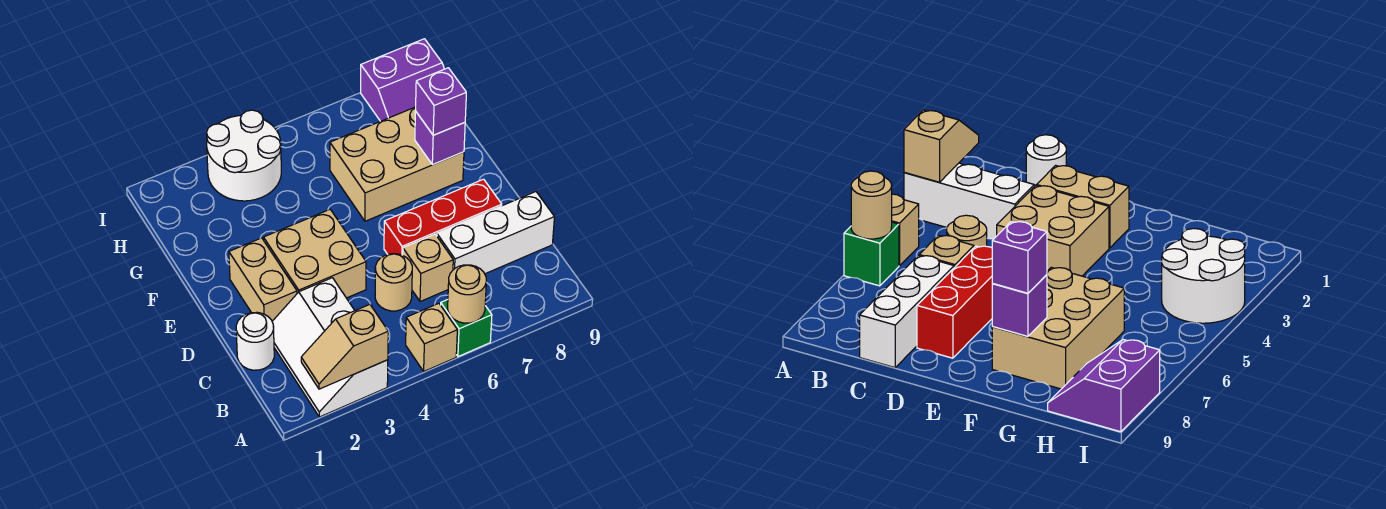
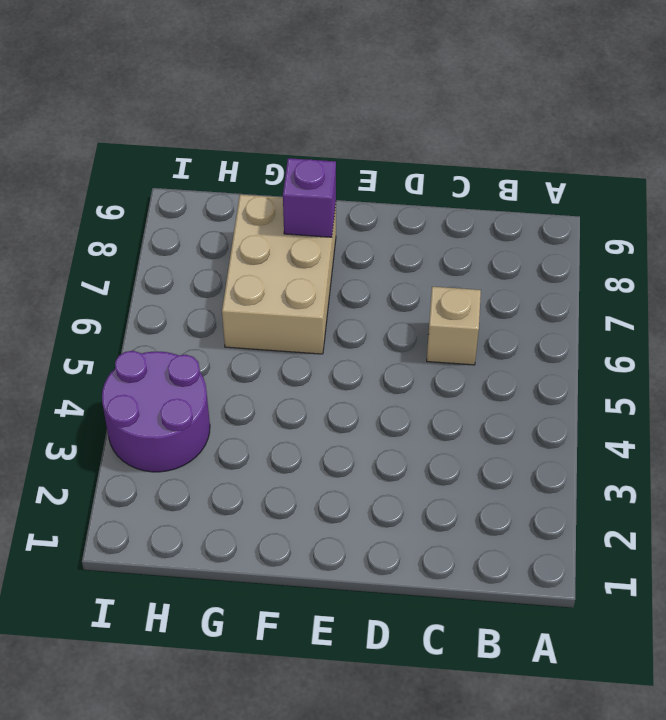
purple 2x2 round brick [102,351,210,472] -> white 2x2 round brick [207,110,281,201]
none -> white 2x3 slope [272,278,388,417]
none -> tan 1x1 brick [406,303,457,371]
none -> green 1x1 brick [441,300,492,357]

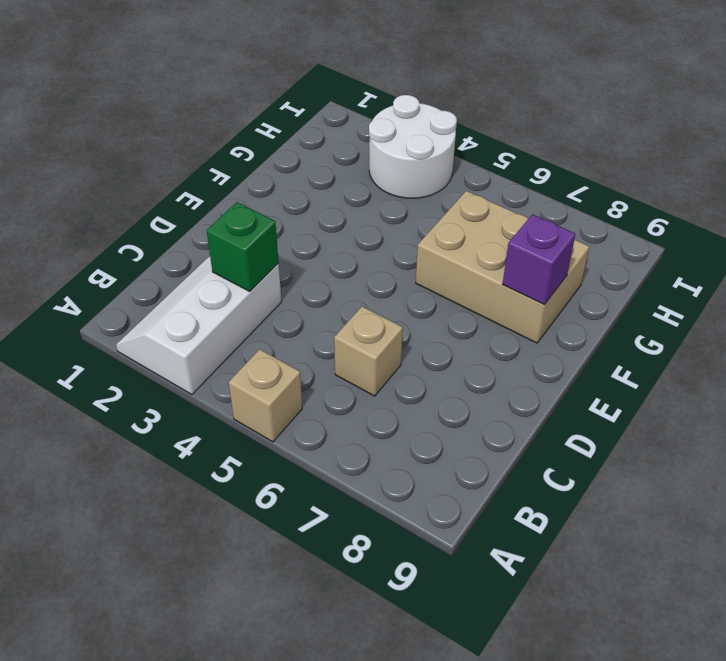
green 1x1 brick [207,202,279,291] -> green 1x1 brick moved to [441,300,492,357]
none -> white 1x1 round brick [236,312,274,370]
none -> tan 1x1 round brick [375,254,412,311]
none -> white 1x3 brick [437,192,554,274]

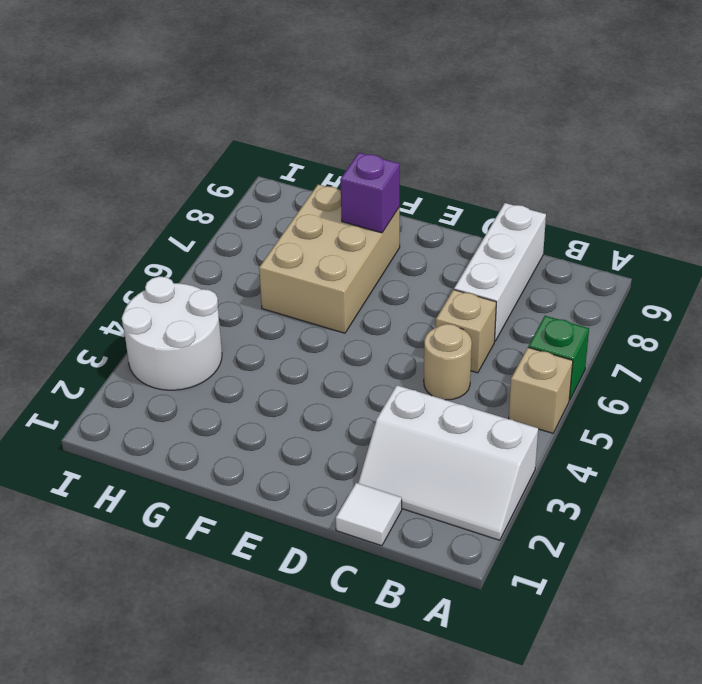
white 1x1 tile [336,483,402,546] -> white 1x1 round brick [236,312,274,370]
none -> tan 1x2 brick [229,238,297,321]
none -> tan 2x2 brick [264,210,366,298]
none -> red 1x3 brick [384,179,502,255]

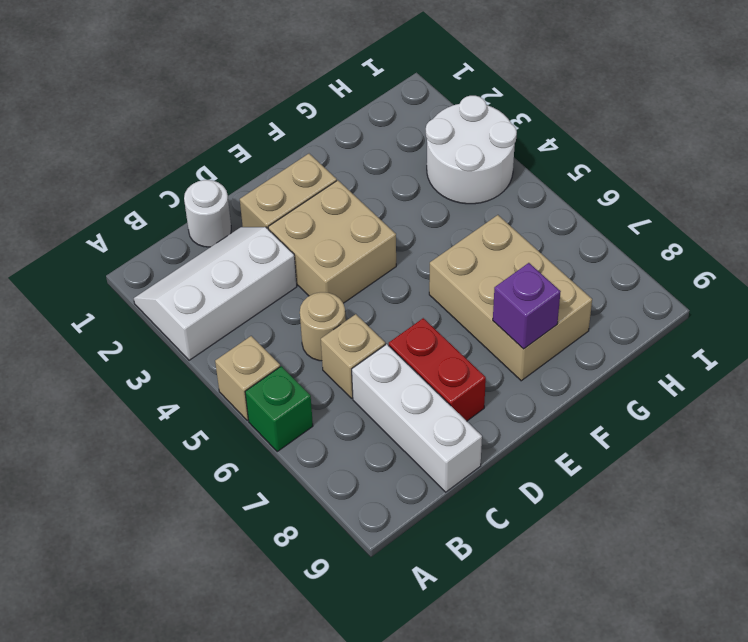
red 1x2 brick [389,318,486,421] -> red 1x3 brick [384,179,502,255]
none -> purple 2x2 slope [361,39,444,121]
none -> tan 1x2 slope [301,304,388,389]
none -> tan 1x1 round brick [448,265,486,323]

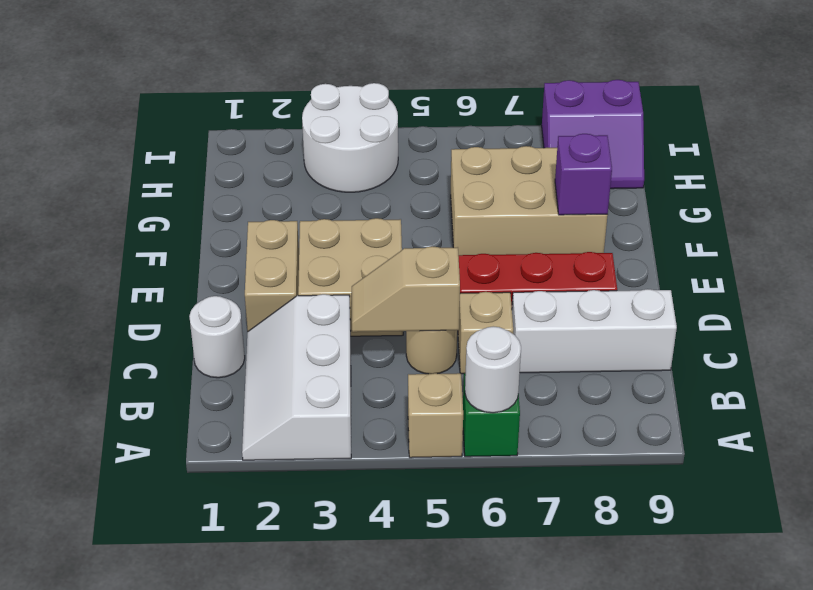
white 1x1 round brick [465,326,521,413] -> tan 1x1 round brick [448,265,486,323]
tan 1x2 slope [352,246,460,332] -> tan 1x2 slope moved to [301,304,388,389]
none -> purple 1x1 brick [416,68,466,135]

